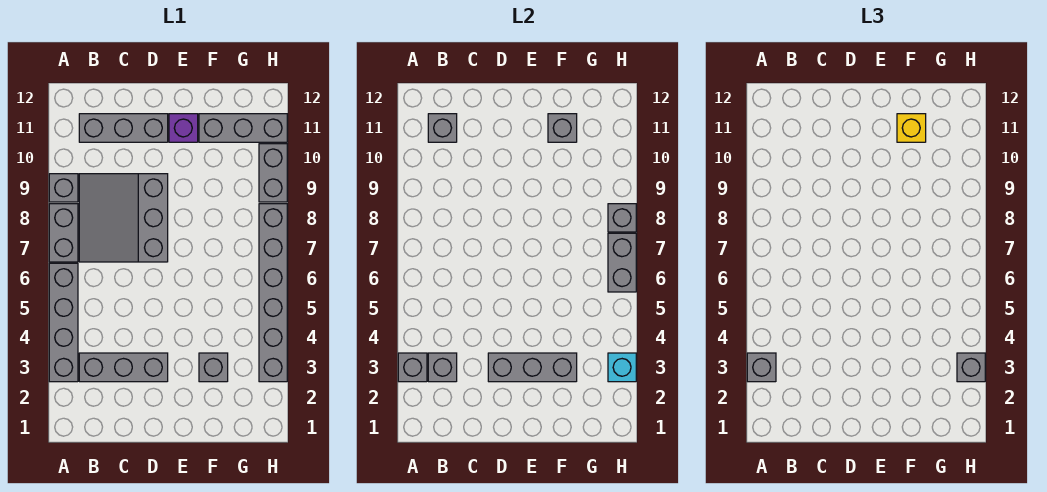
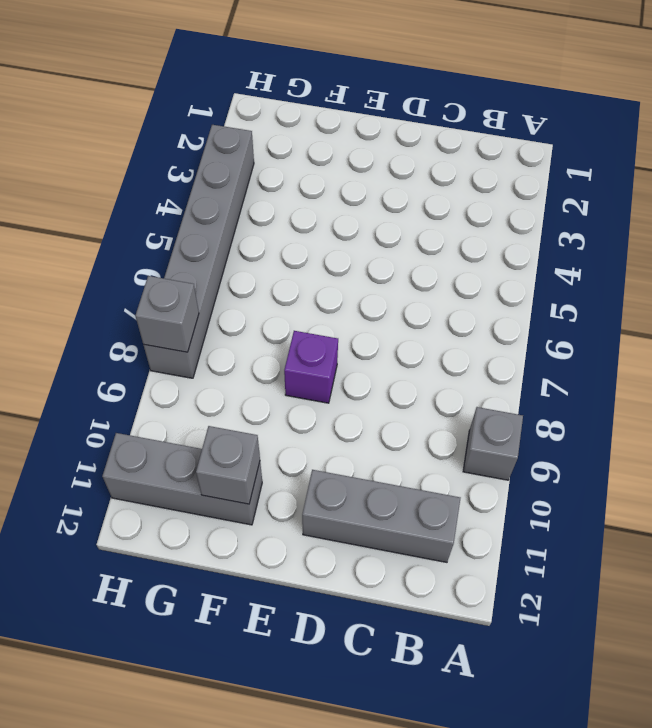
purple 1x1 brick [284,331,338,403] -> purple 1x1 brick moved to [169,114,198,142]
none -> grey 1x4 brick [49,263,78,382]
none -> grey 1x2 brick [49,204,78,262]
none -> grey 1x3 brick [79,353,168,382]

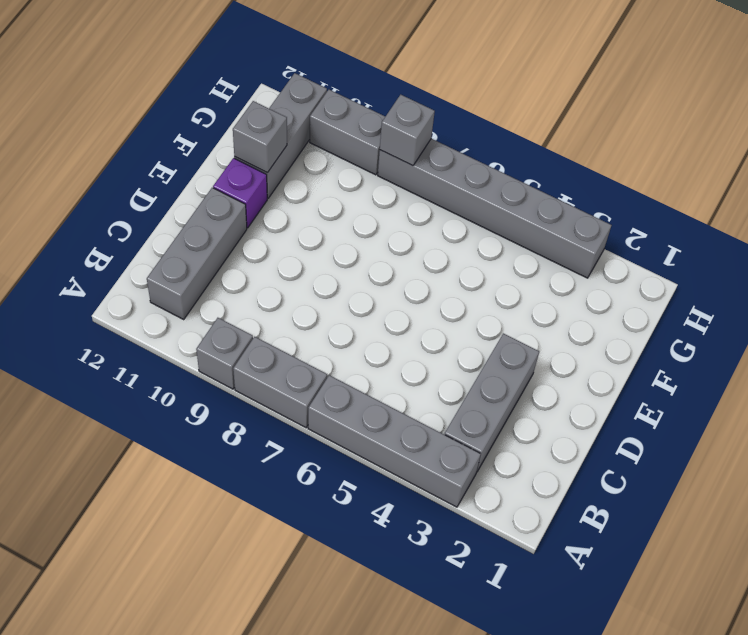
none -> grey 3x3 slope [79,174,168,262]
none -> grey 1x1 brick [199,353,228,382]
none -> grey 1x1 brick [398,353,427,382]

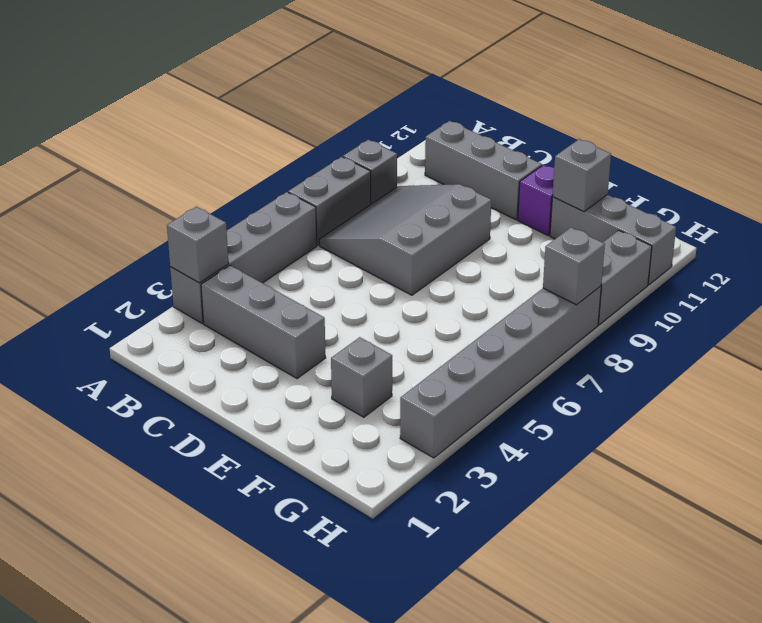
none -> grey 1x1 brick [428,353,457,382]
none -> grey 1x1 brick [428,114,457,142]
none -> grey 1x3 brick [488,353,577,382]

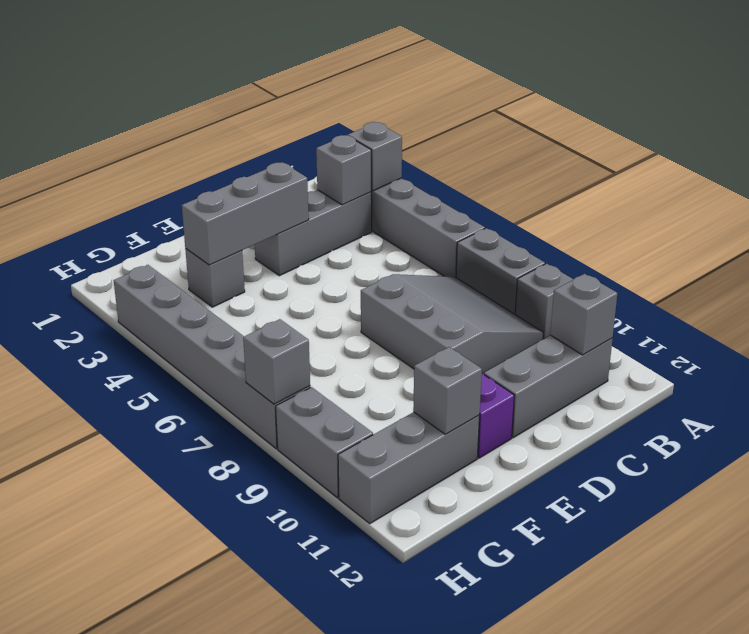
none -> cyan 1x1 brick [608,353,636,382]
none -> grey 1x2 brick [608,233,636,292]
none -> grey 1x1 brick [747,353,776,382]

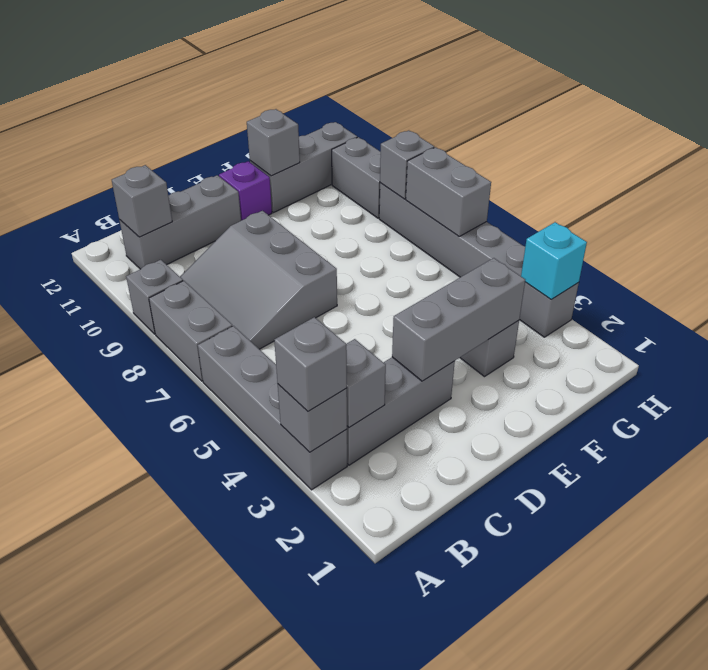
none -> yellow 1x1 brick [897,114,926,142]
none -> grey 1x1 brick [957,353,985,382]

